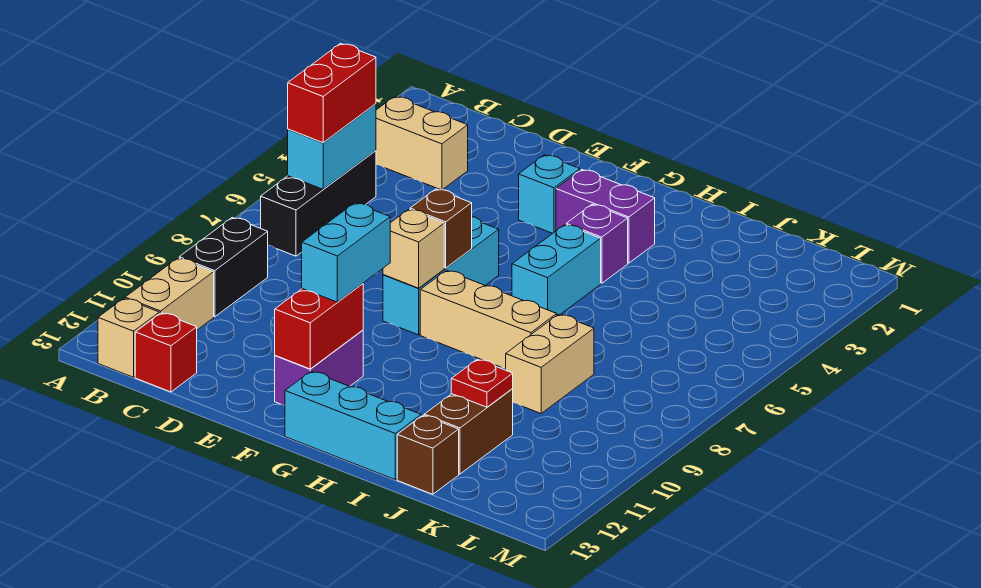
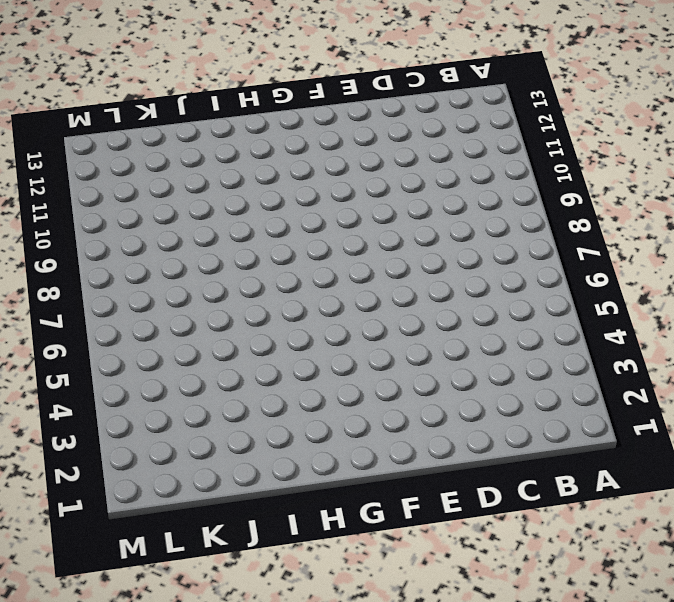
none -> tan 1x2 brick [376,96,468,190]
none -> black 1x3 brick [261,151,376,256]
none -> black 1x2 brick [179,218,268,317]

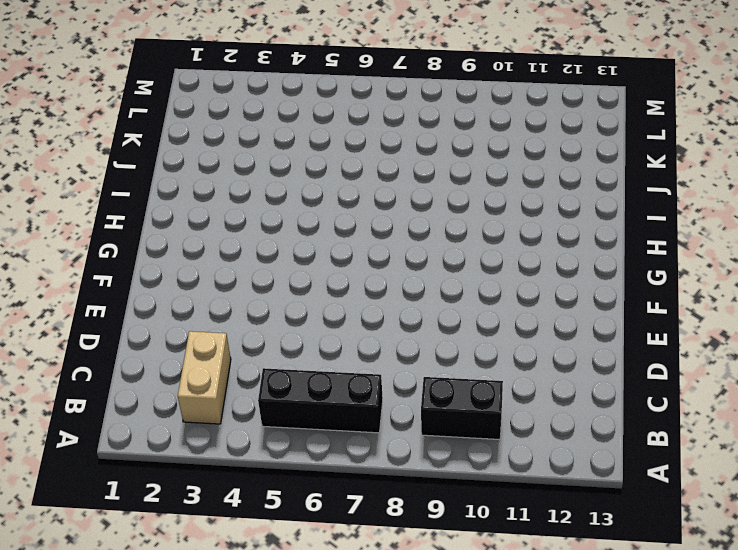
none -> tan 1x2 brick [125,258,214,330]
none -> tan 1x1 brick [98,298,159,377]
none -> red 1x1 brick [135,313,197,392]

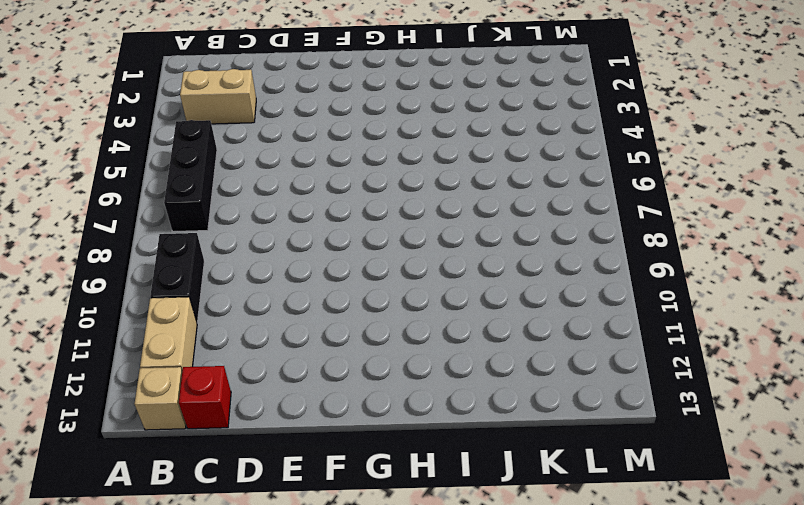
none -> cyan 1x1 brick [519,155,580,233]
none -> cyan 1x3 brick [383,217,499,335]
none -> purple 1x2 brick [275,330,363,405]

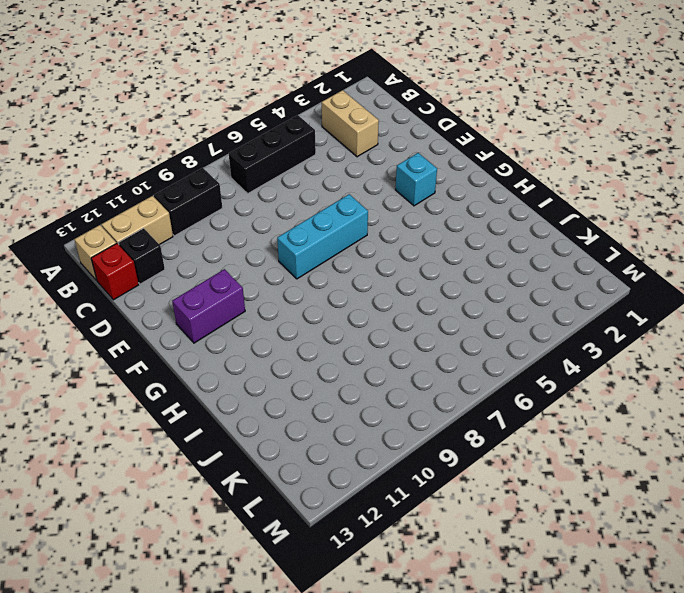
black 1x1 brick [119,228,165,284] -> none
none -> purple 1x2 brick [556,169,655,263]
none -> tan 1x3 brick [420,270,557,368]
none -> cyan 1x3 brick [285,371,421,480]

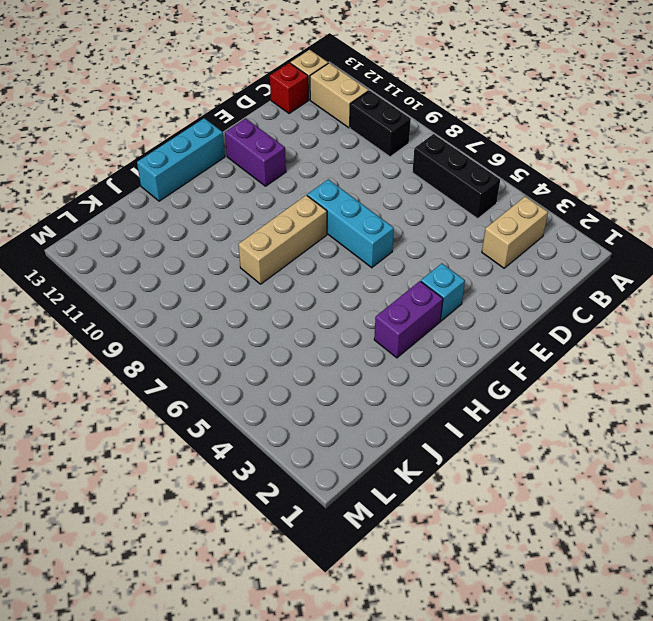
none -> purple 1x1 brick [566,204,628,283]
none -> cyan 1x2 brick [512,225,601,315]
none -> tan 1x2 brick [506,314,594,413]

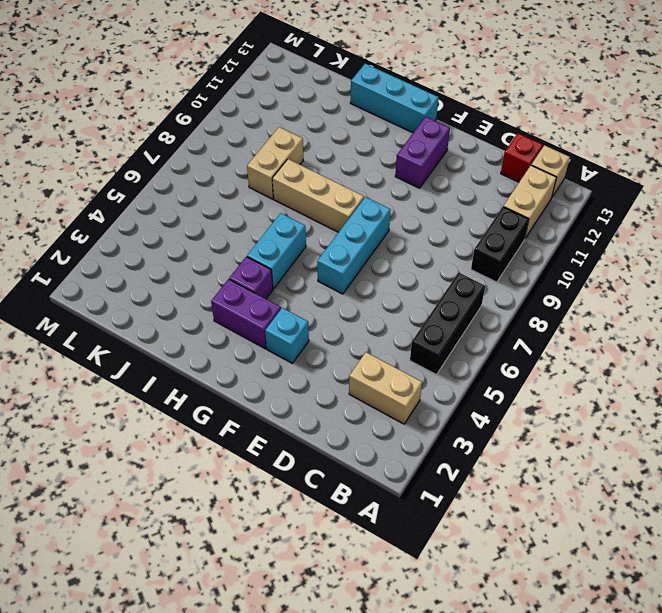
none -> brown 1x2 brick [424,389,513,474]
none -> brown 1x1 brick [397,415,459,494]
none -> cyan 1x2 brick [288,104,376,189]

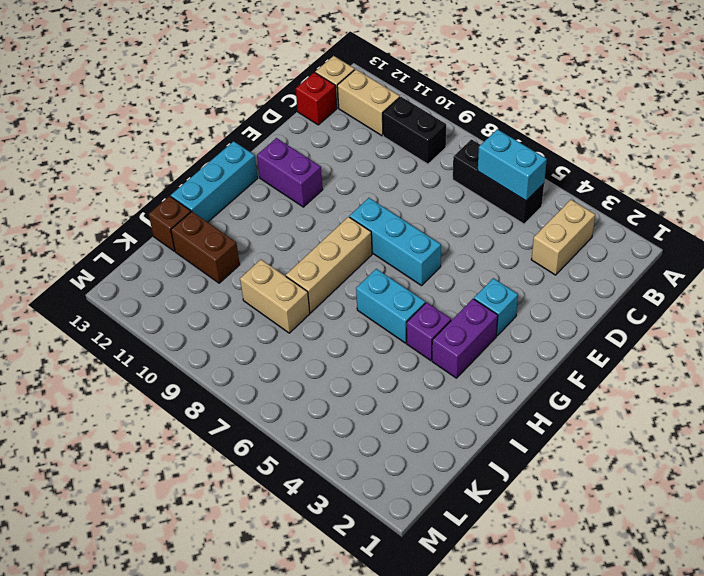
none -> brown 1x1 brick [410,189,472,268]
none -> tan 1x1 brick [383,209,444,288]
none -> red 1x2 brick [275,284,363,369]

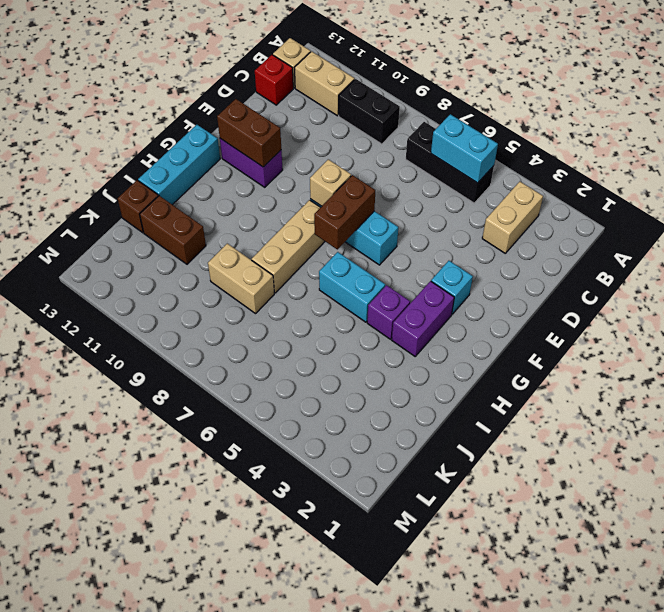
brown 1x2 brick [314,175,375,249] -> brown 1x1 brick [410,189,472,268]
brown 1x2 brick [217,99,281,167] -> red 1x2 brick [275,284,363,369]
none -> red 1x1 plate [451,359,513,407]
none -> red 1x2 brick [288,43,376,143]
none -> cyan 1x2 brick [302,203,390,302]

